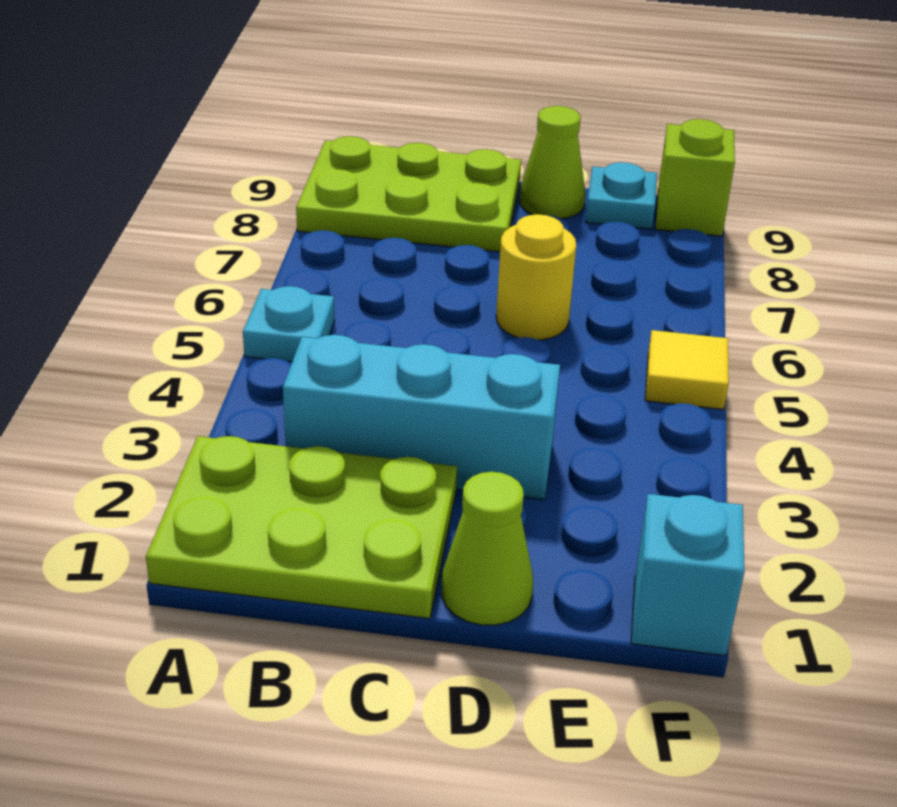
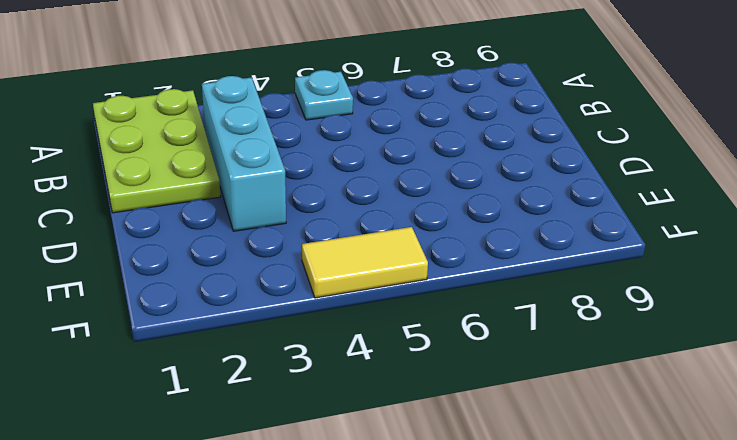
yellow 1x2 tile [302,227,428,298] -> yellow 1x1 tile [645,330,729,409]
none -> lime 2x3 plate [296,136,521,252]
none -> lime 1x1 cone [442,472,533,625]

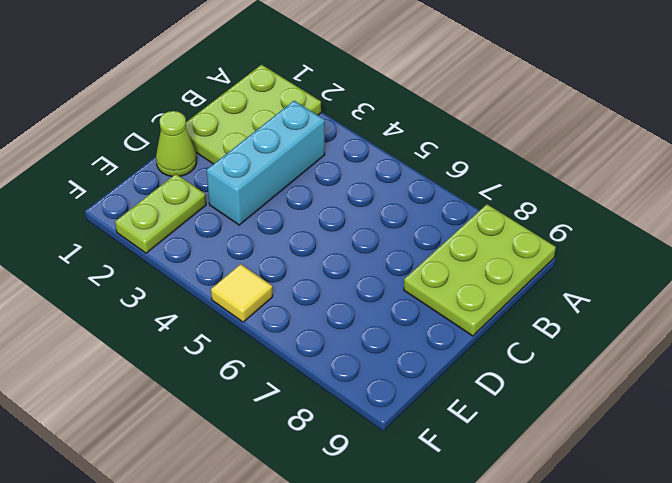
lime 1x2 plate [115,174,206,253] -> none
none -> cyan 1x1 plate [243,286,335,362]
none -> yellow 1x1 round brick [496,214,576,340]

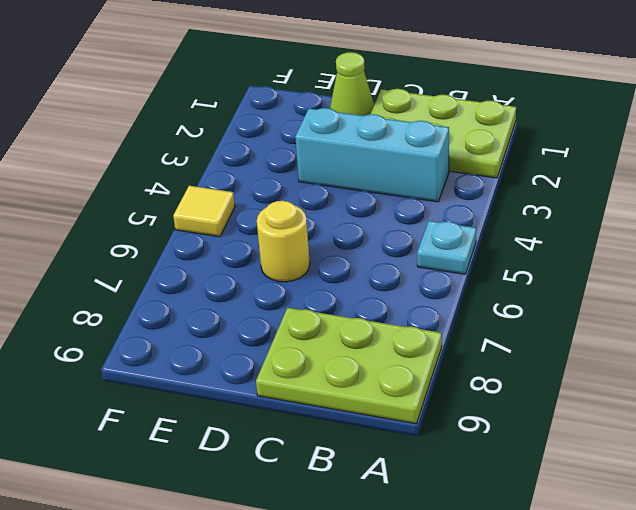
none -> lime 1x1 cone [520,106,586,219]
none -> cyan 1x1 plate [586,162,657,229]

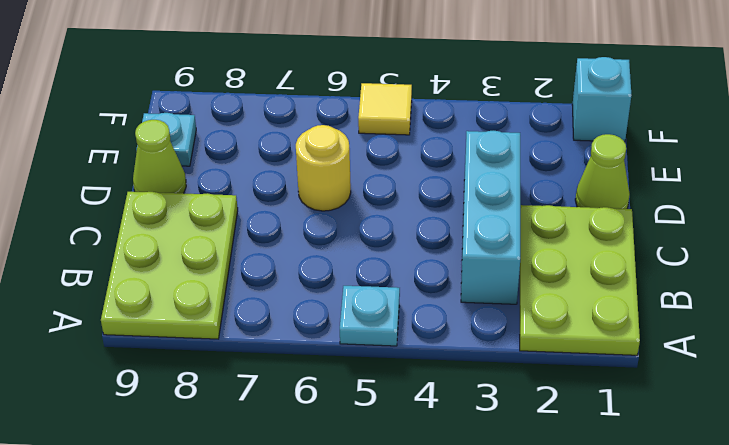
none -> lime 1x1 brick [655,119,735,236]

